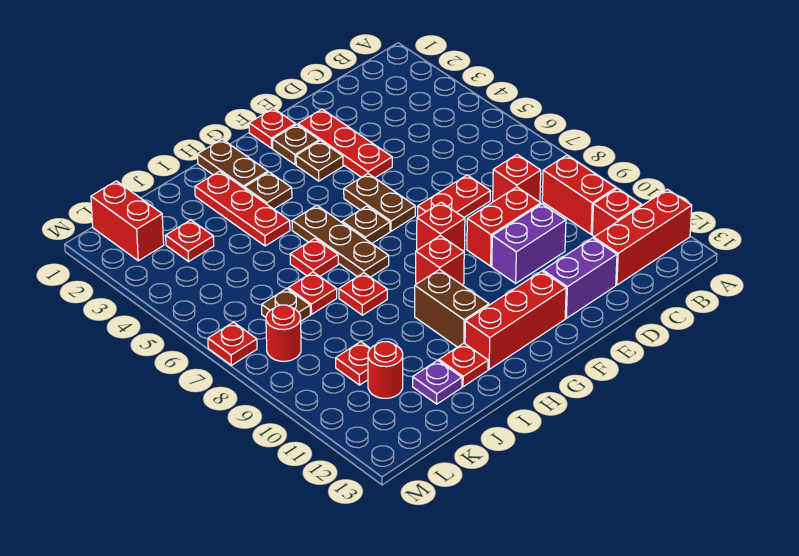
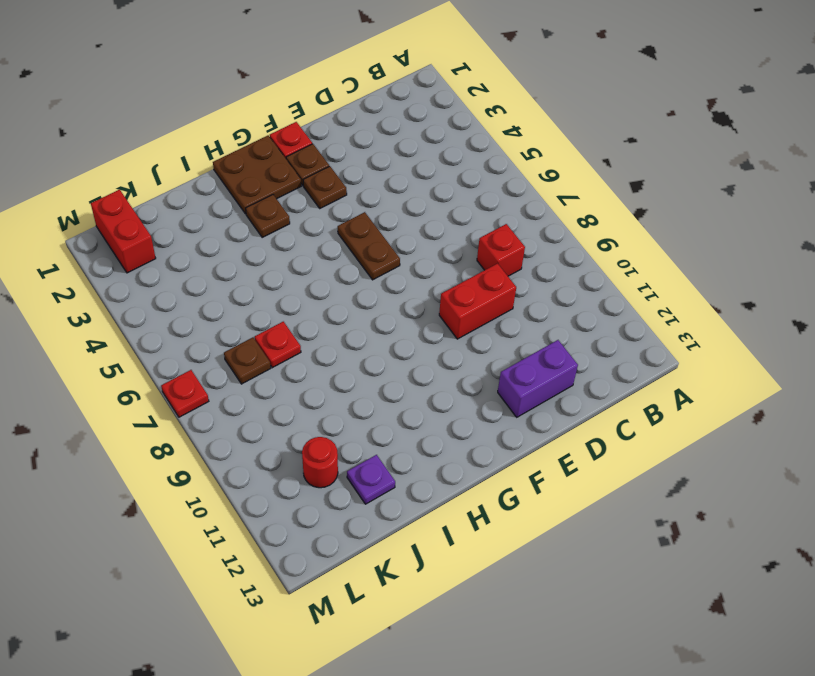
brown 2x2 plate [213,135,301,214] -> brown 1x2 plate [198,139,268,188]
none -> red 1x3 brick [594,189,692,285]
none -> red 1x2 brick [542,155,616,234]
none -> red 1x1 brick [592,189,641,237]
none -> red 1x2 plate [418,175,490,217]

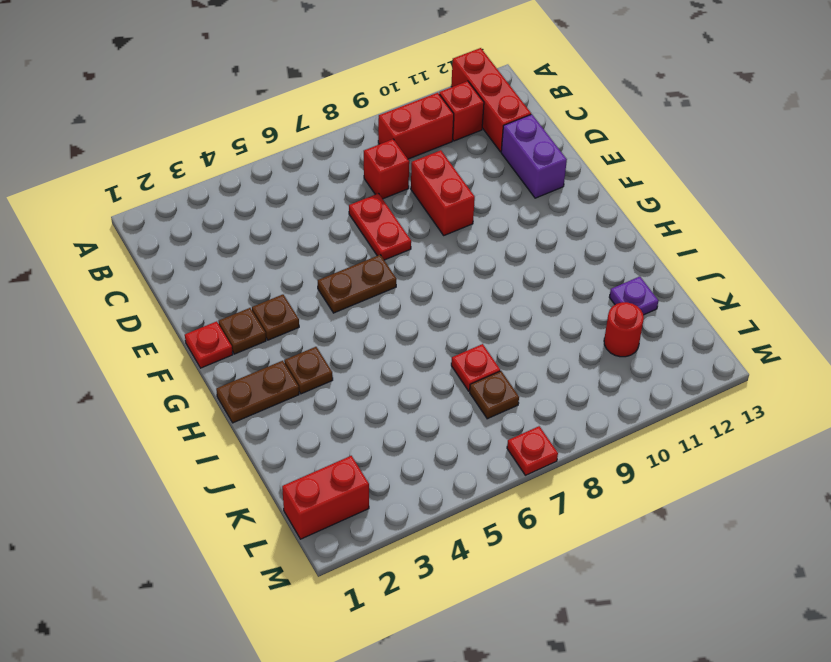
none -> purple 1x2 brick [492,204,566,283]
none -> red 1x3 plate [298,109,392,178]
none -> red 1x1 brick [417,202,465,251]
none -> red 1x3 brick [465,271,566,369]

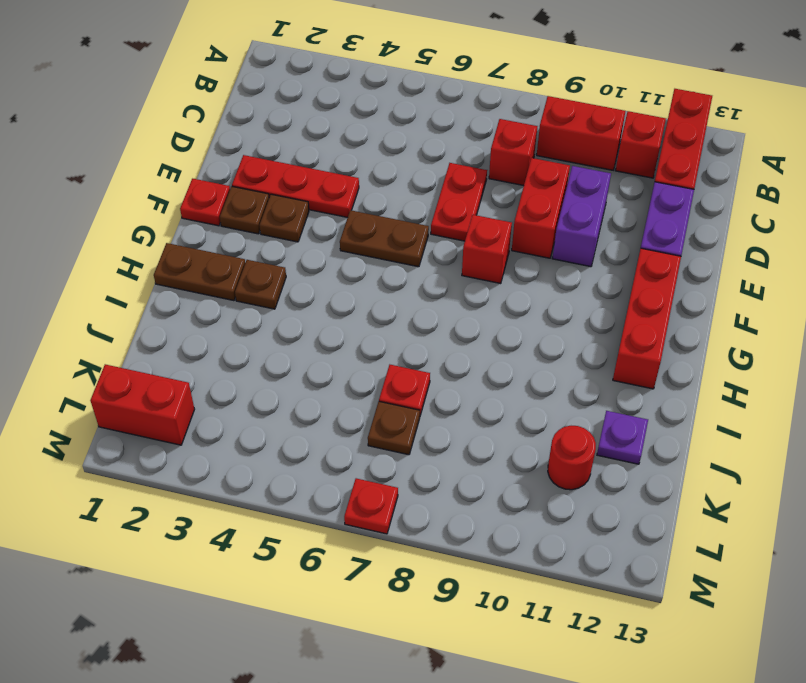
none -> brown 1x1 plate [342,206,390,243]
none -> red 1x1 brick [416,236,464,285]
none -> brown 1x3 plate [292,205,389,277]
none -> brown 1x2 brick [415,269,489,347]

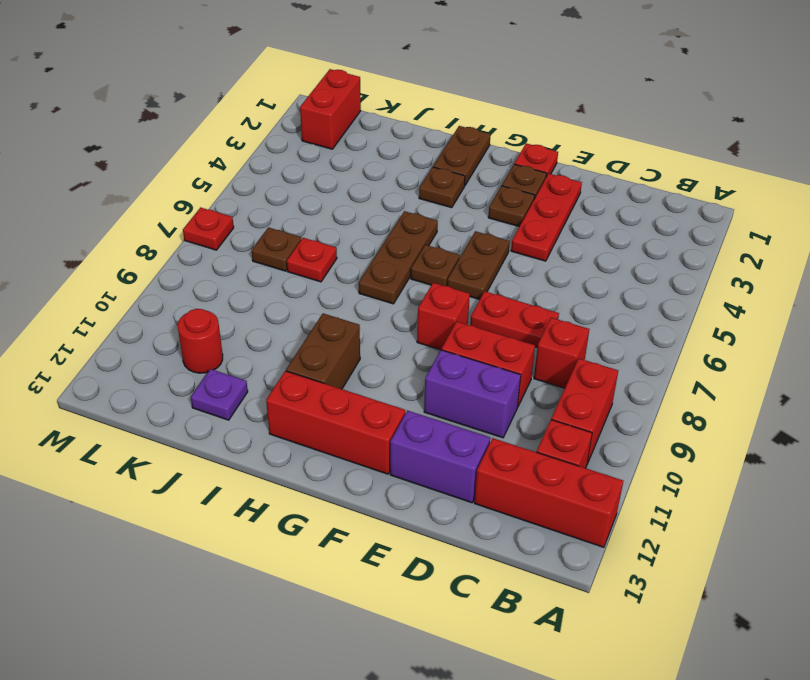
none -> red 1x1 brick [416,236,464,285]
none -> red 1x3 plate [195,171,290,246]
none -> red 1x1 plate [290,239,338,276]
none -> red 1x1 plate [339,273,387,315]

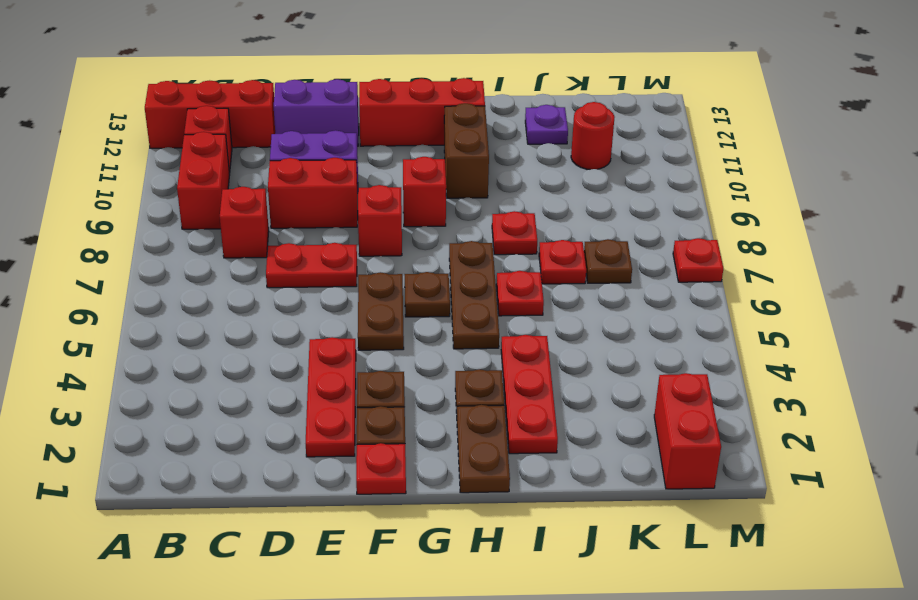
none -> red 1x1 plate [439,343,488,387]
none -> red 1x1 plate [166,220,214,261]
none -> red 1x1 plate [336,342,370,385]
none -> red 1x1 round brick [266,305,301,361]

